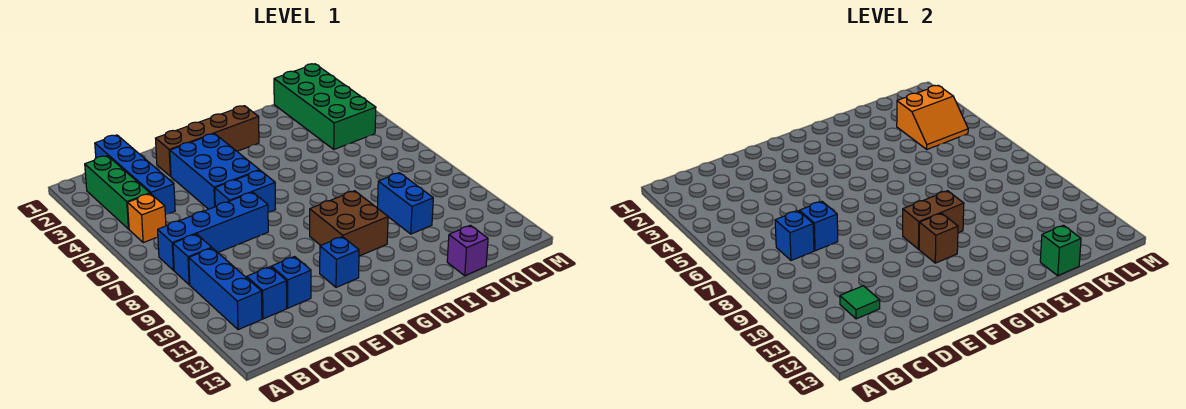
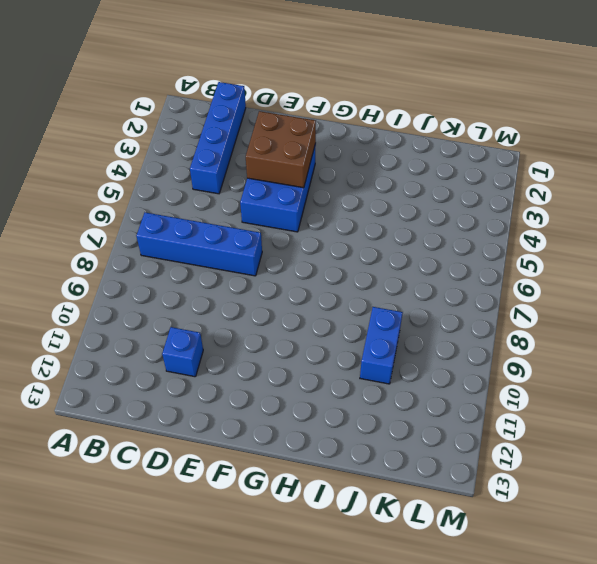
brown 2x2 brick [246,111,316,188] -> brown 2x2 brick moved to [310,191,388,256]
none -> green 1x3 brick [85,156,150,229]
none -> orange 1x1 brick [128,194,166,243]
none -> blue 1x1 brick [173,234,212,285]

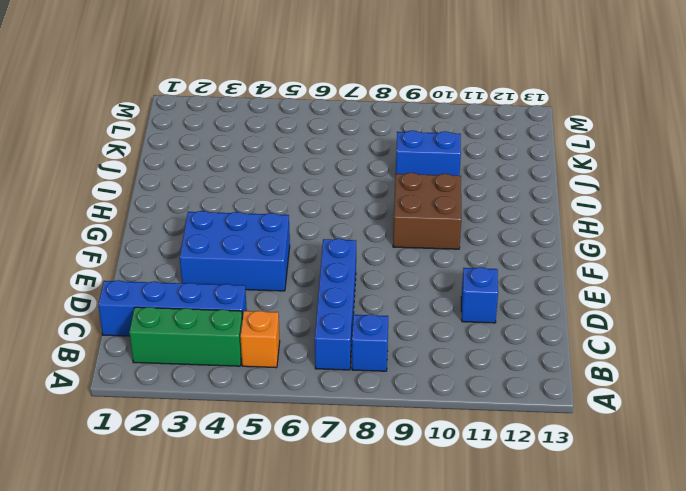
none -> blue 1x3 brick [189,248,262,330]
none -> blue 1x1 brick [247,267,287,319]
none -> brown 1x4 brick [156,106,259,176]

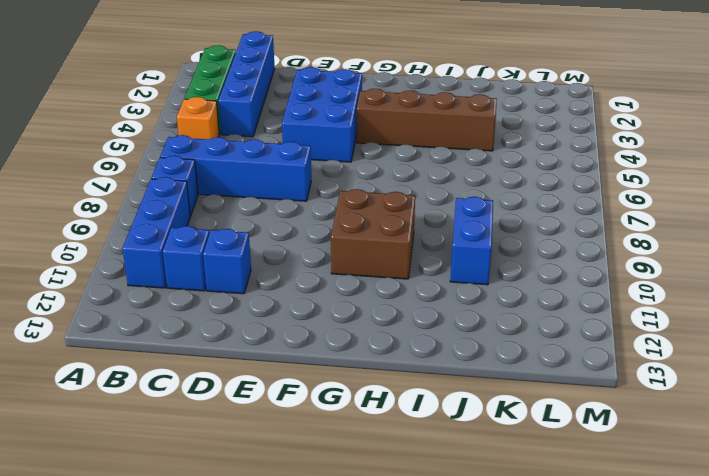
brown 1x4 brick [357,89,496,151] -> brown 1x4 brick moved to [156,106,259,176]
none -> blue 1x2 brick [215,170,276,212]
none -> blue 1x1 brick [320,236,359,287]
none -> purple 1x1 brick [447,225,488,276]

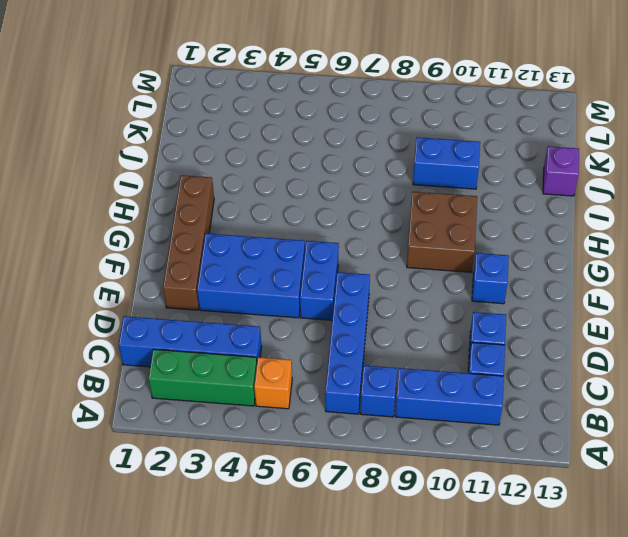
none -> green 2x4 brick [274,64,376,149]
none -> blue 1x1 brick [775,211,814,260]
none -> green 1x1 tile [840,286,880,319]

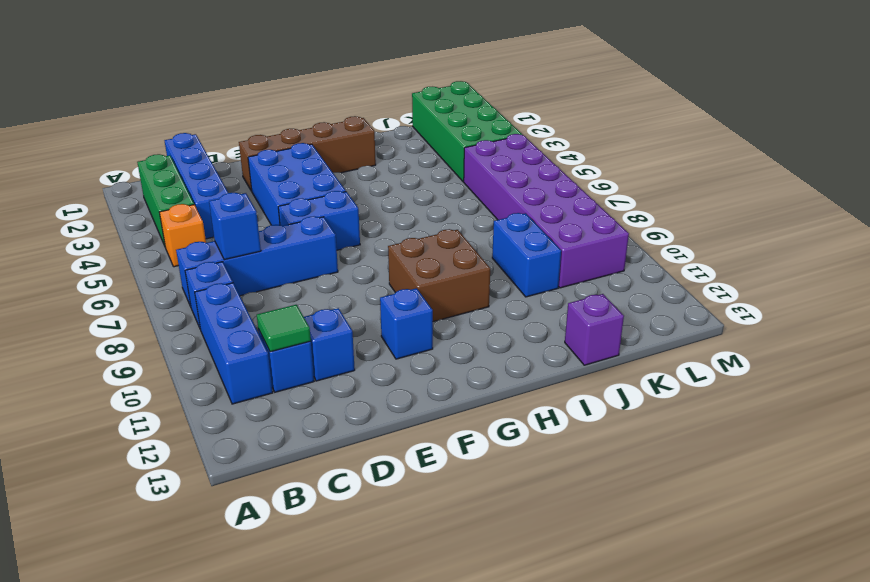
purple 2x6 brick [464,134,629,288] -> none
none -> blue 1x1 brick [799,202,838,251]
none -> brown 1x2 brick [903,191,964,249]
none -> brown 1x1 brick [919,213,958,263]

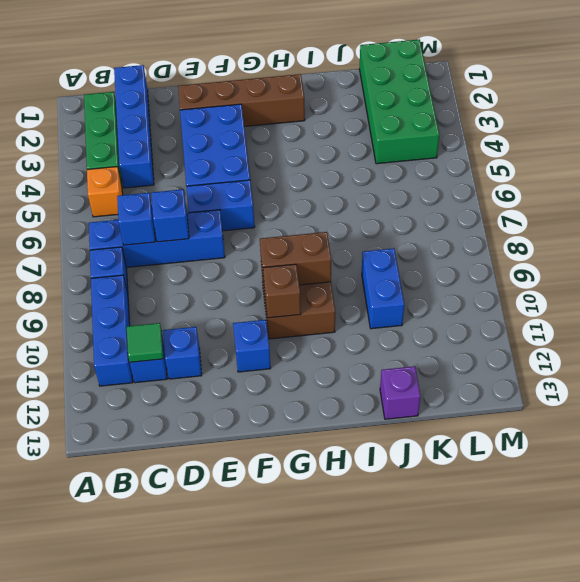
none -> green 1x1 brick [1040,225,1081,276]
none -> orange 2x2 slope [897,86,968,149]

